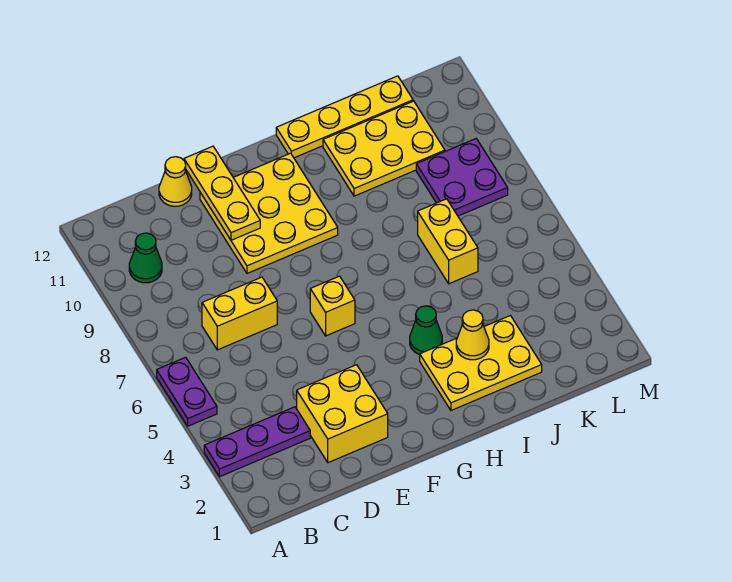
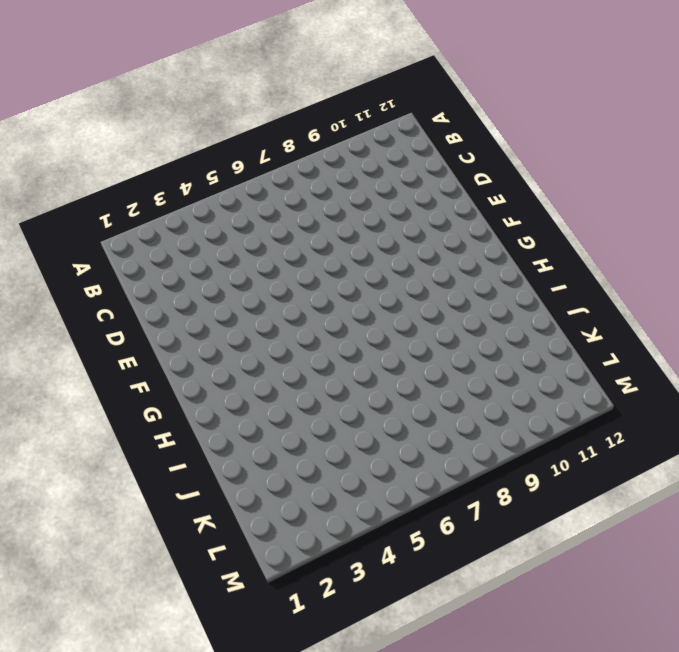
none -> purple 1x3 plate [204,407,310,477]
none -> purple 1x2 plate [157,357,217,426]
none -> green 1x1 cone [129,233,162,283]

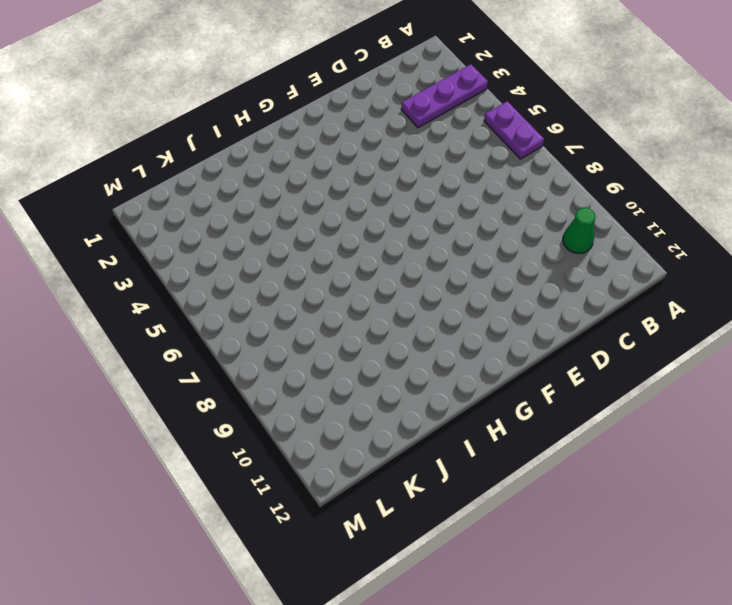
none -> yellow 1x2 brick [202,277,277,350]
none -> yellow 2x2 brick [297,365,388,463]
none -> yellow 1x1 cone [159,157,192,206]

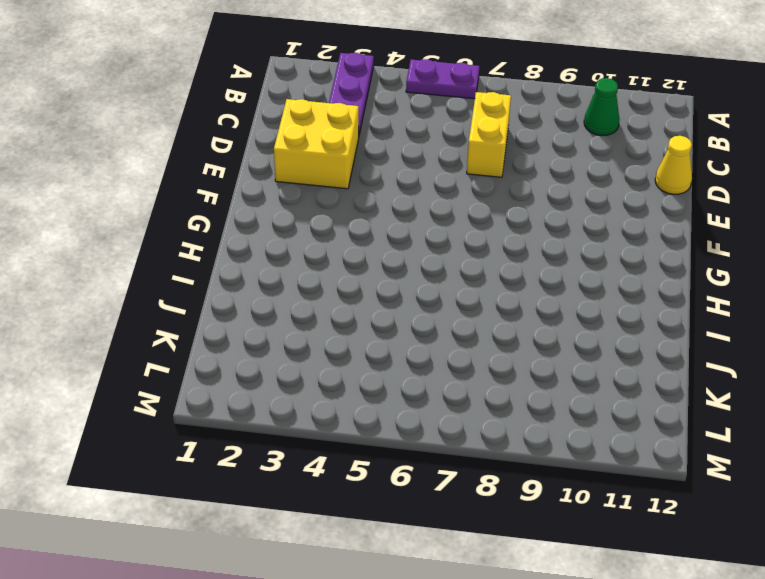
none -> yellow 3x3 plate [200,153,338,273]
none -> yellow 1x1 brick [310,276,355,336]
none -> yellow 2x3 plate [420,316,542,410]

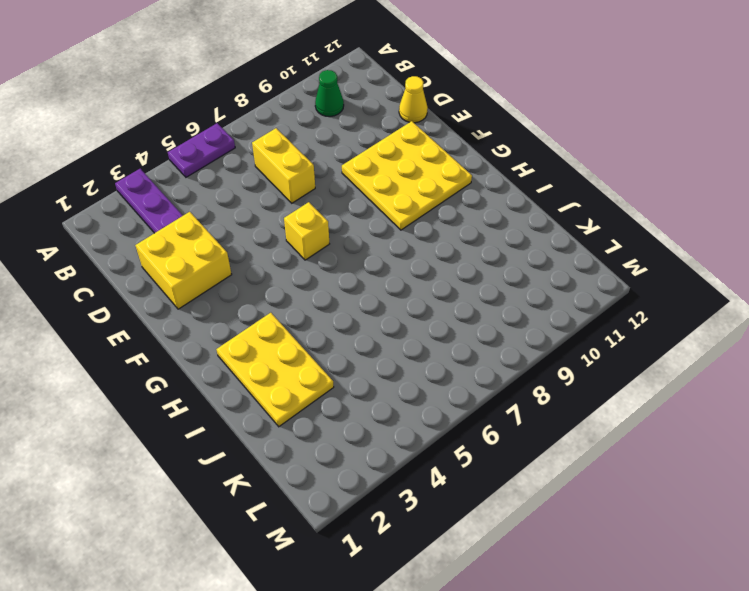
none -> green 1x1 cone [410,306,442,354]
none -> yellow 1x4 plate [276,76,413,158]
none -> yellow 2x3 plate [323,101,445,196]

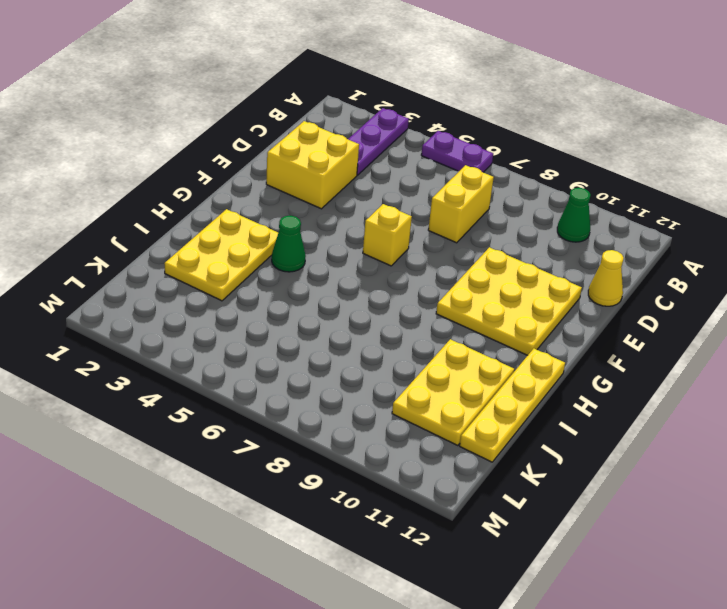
none -> yellow 1x2 brick [418,199,478,284]
none -> purple 2x2 plate [416,139,508,216]
none -> yellow 1x3 plate [184,146,260,240]

